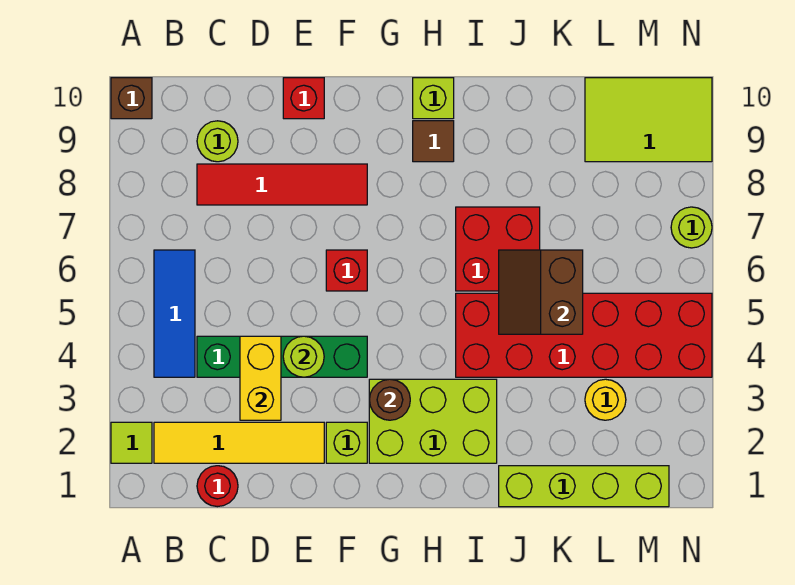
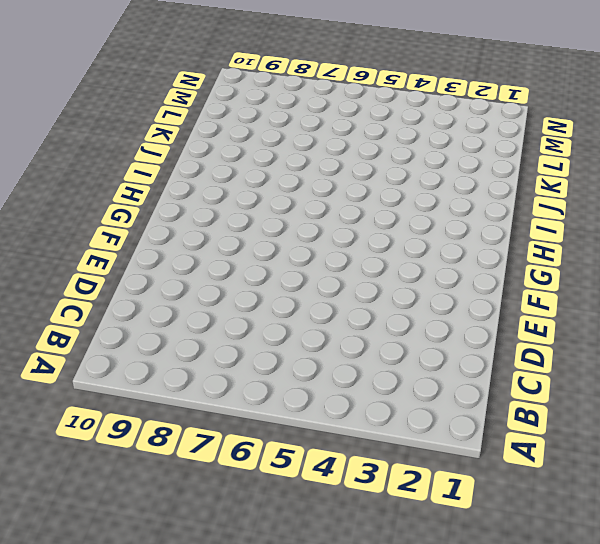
none -> lime 1x1 tile [111,422,152,463]
none -> brown 1x1 brick [111,78,152,119]
none -> yellow 1x4 tile [154,422,324,463]

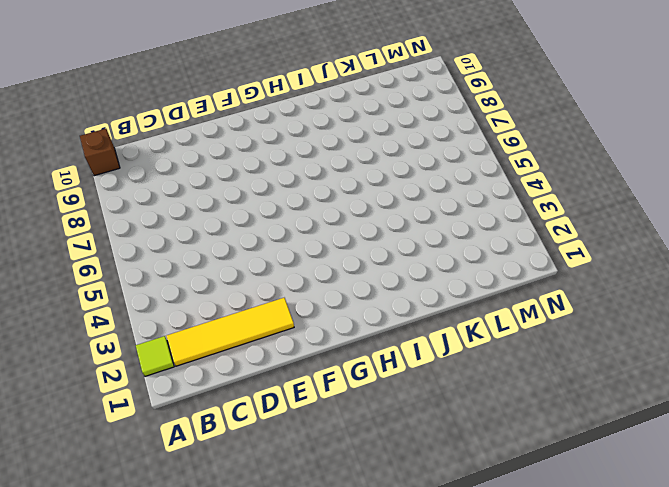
none -> blue 1x3 tile [154,250,195,377]
none -> red 1x1 round brick [197,466,238,507]
none -> green 1x4 brick [197,336,367,377]

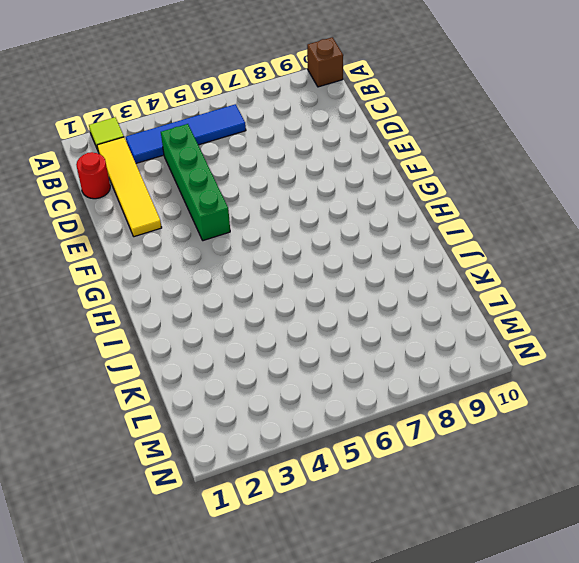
blue 1x4 tile [126,104,246,163] -> blue 1x3 tile [154,250,195,377]
none -> red 1x4 tile [197,164,367,205]
none -> lime 1x1 round brick [197,121,238,162]
none -> red 1x1 brick [283,78,324,119]

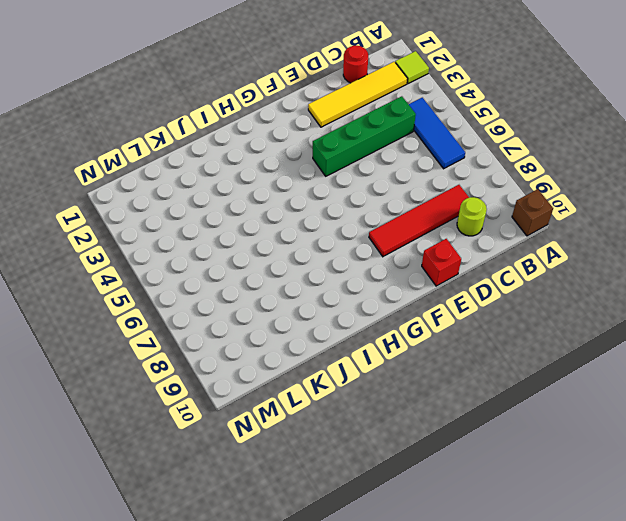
none -> lime 1x1 brick [326,422,367,463]
none -> red 1x1 brick [326,250,367,291]
none -> lime 2x3 brick [369,379,497,463]

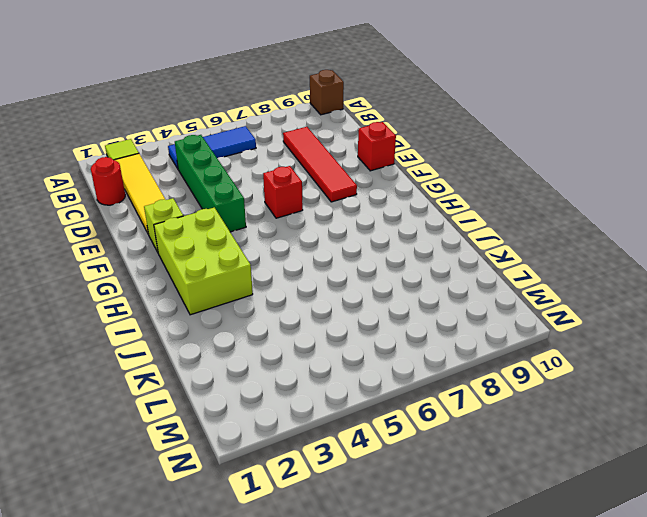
none -> lime 1x1 round brick [197,121,238,162]
none -> brown 1x1 tile [413,121,454,162]
none -> lime 1x1 brick [413,78,454,119]

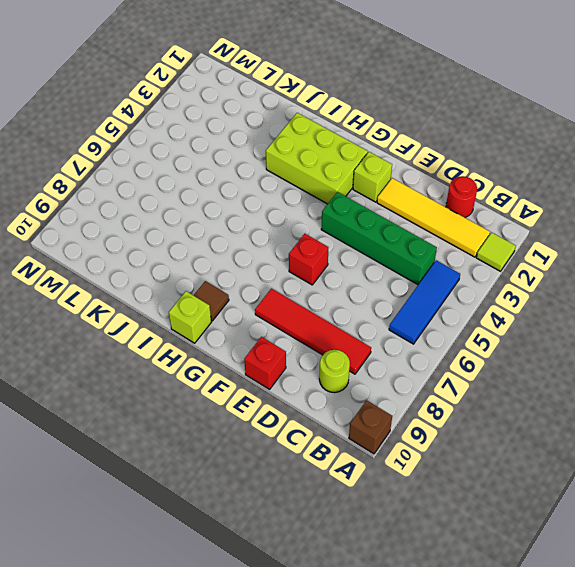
none -> red 2x6 brick [456,293,712,377]
none -> red 2x2 brick [456,207,540,291]
none -> lime 1x4 brick [499,466,669,507]

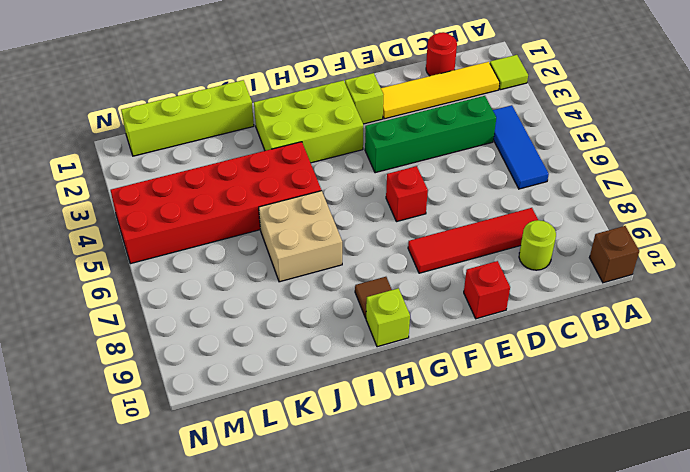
tan 2x2 brick [259,191,342,282] -> red 2x2 brick [456,207,540,291]
none -> yellow 1x1 round brick [585,379,626,420]
none -> lime 2x3 tile [585,78,712,162]
none -> lime 1x1 round brick [671,207,712,248]

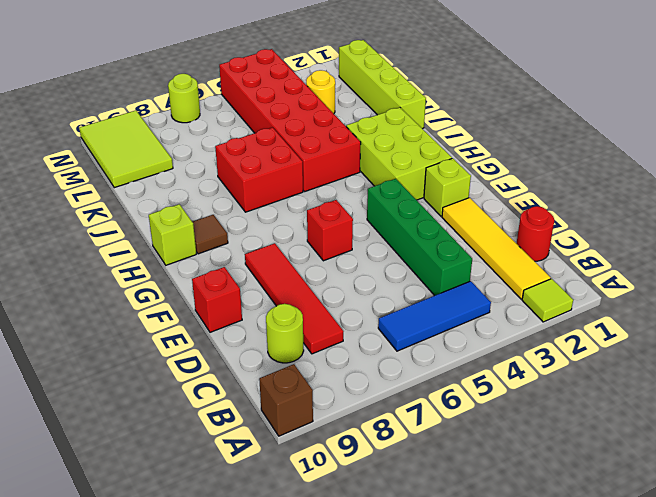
none -> yellow 1x2 brick [240,336,281,420]
none -> lime 1x1 round brick [283,336,324,377]
none -> brown 1x1 round brick [369,379,410,420]

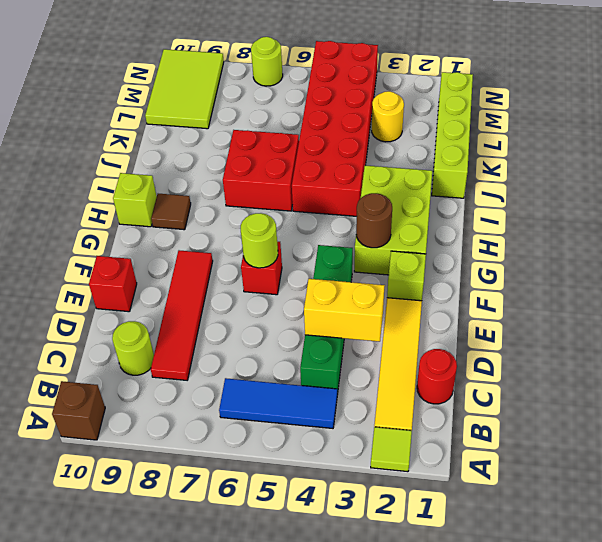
lime 1x1 round brick [241,213,278,268] -> lime 1x1 round brick moved to [283,336,324,377]
none -> brown 2x2 slope [499,250,583,334]

